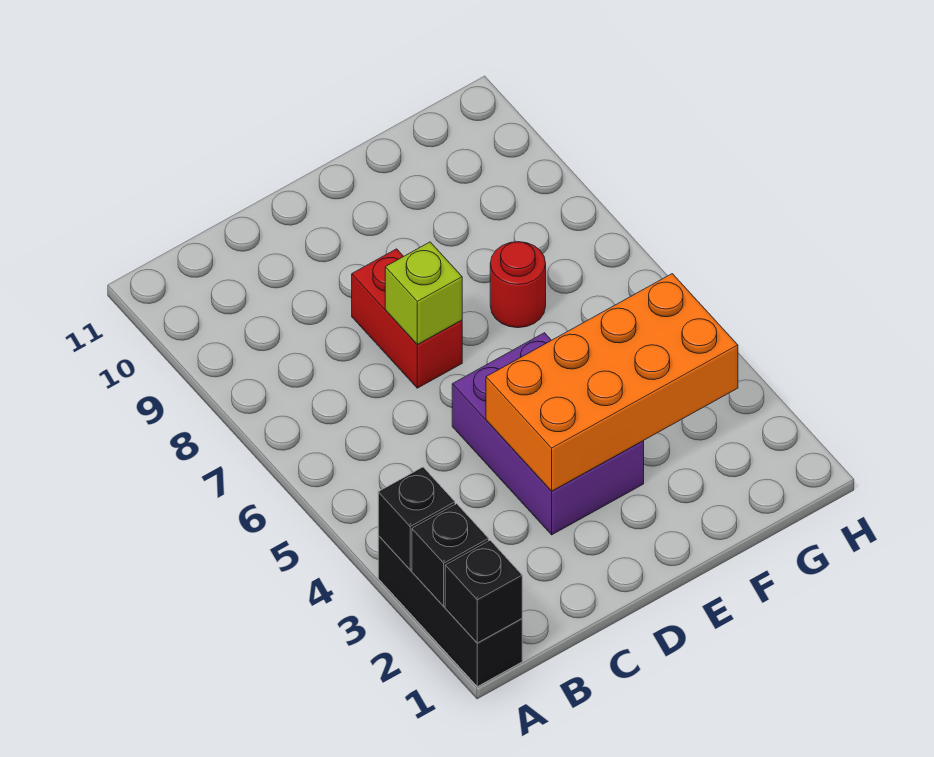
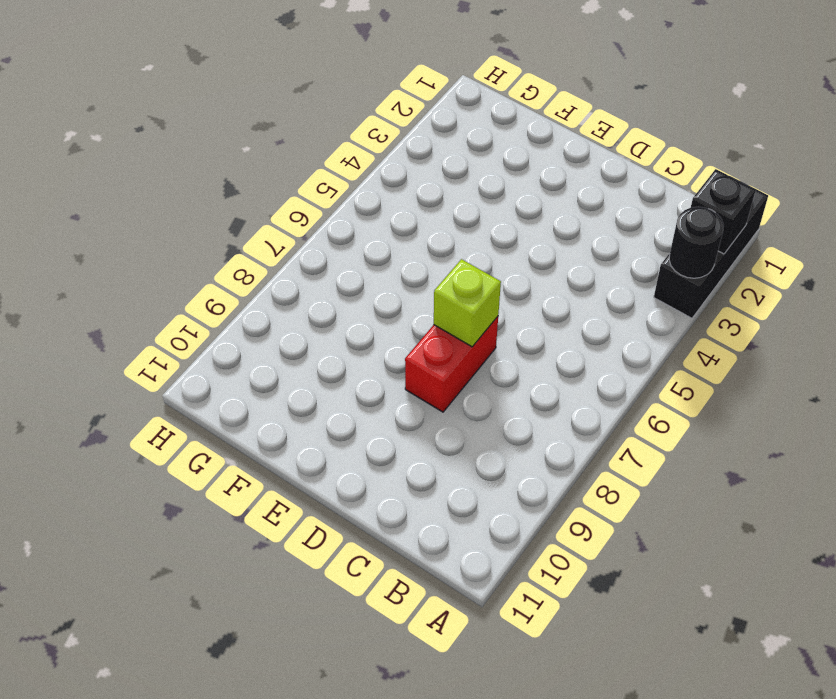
black 1x1 round brick [669,207,724,278] -> black 1x1 brick [378,467,455,569]
none -> purple 2x3 brick [452,333,644,535]
none -> red 1x1 round brick [490,242,546,328]

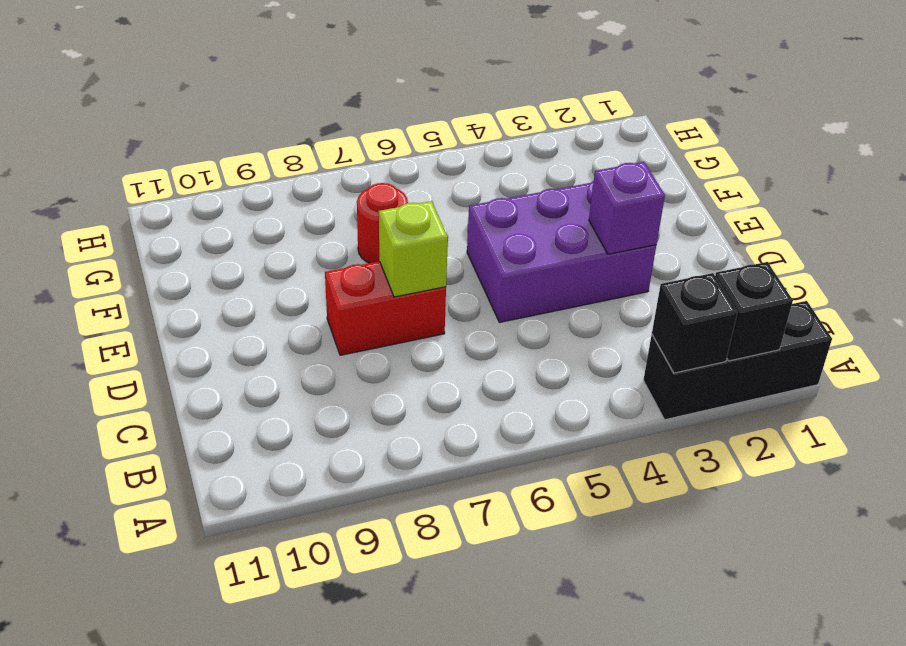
purple 1x1 brick [589,162,665,254] -> orange 2x4 brick [486,274,738,491]
none -> black 1x1 brick [445,540,522,643]

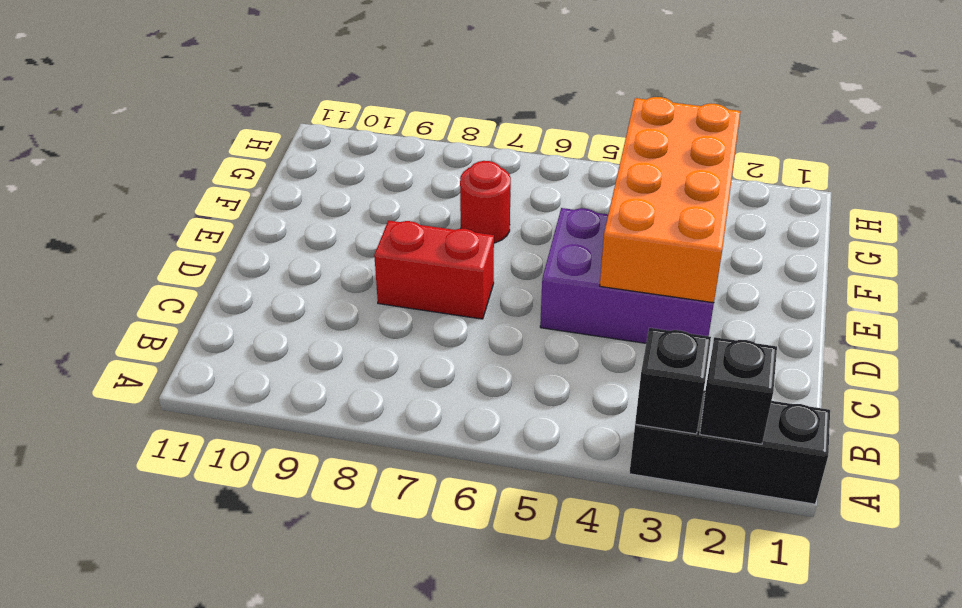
none -> black 1x1 brick [445,540,522,643]
none -> lime 1x1 brick [385,242,462,344]

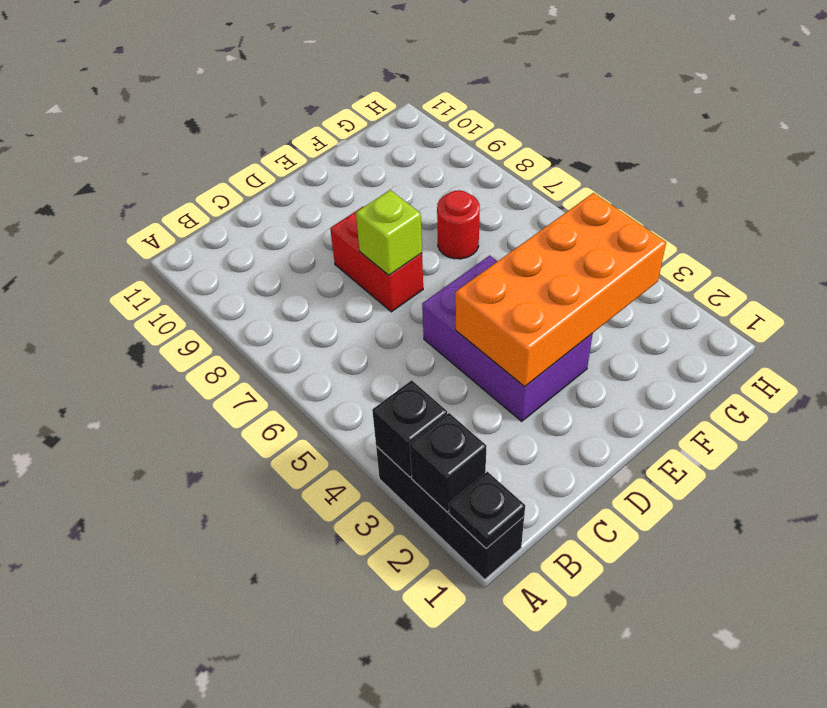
black 1x1 plate [449,472,525,548] -> black 1x1 brick [445,540,522,643]

